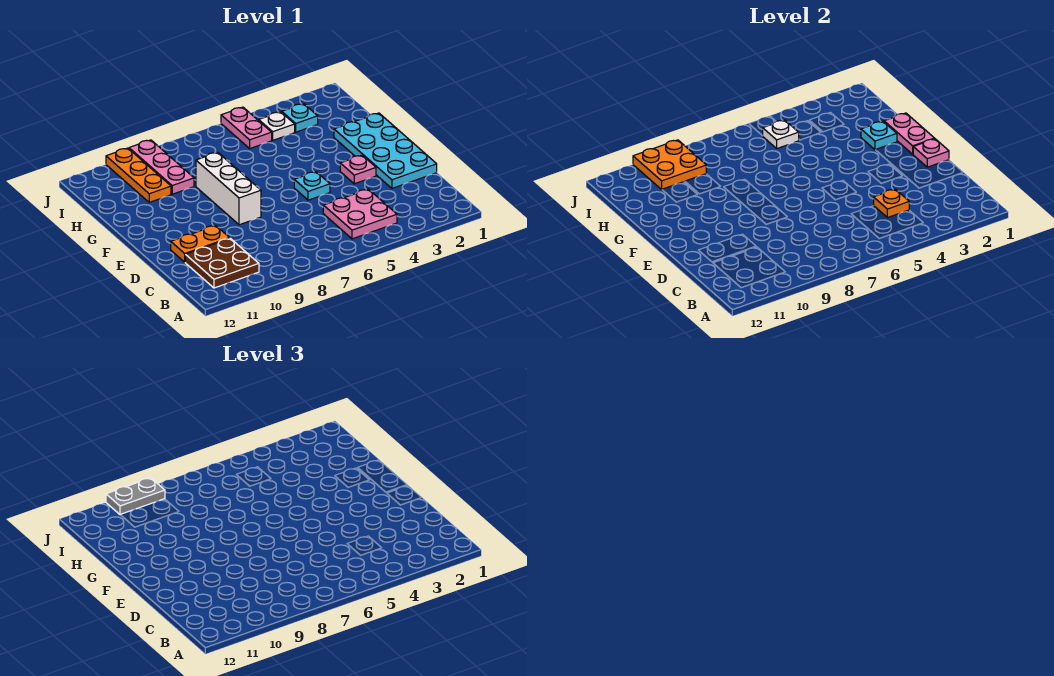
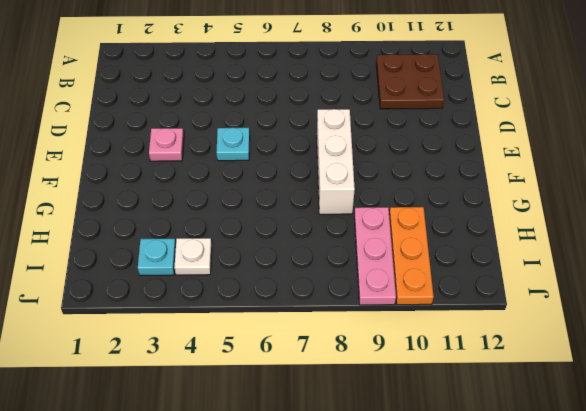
none -> pink 2x2 plate [323,189,397,239]
none -> cyan 2x4 plate [334,113,437,188]
none -> orange 1x2 plate [171,225,230,262]

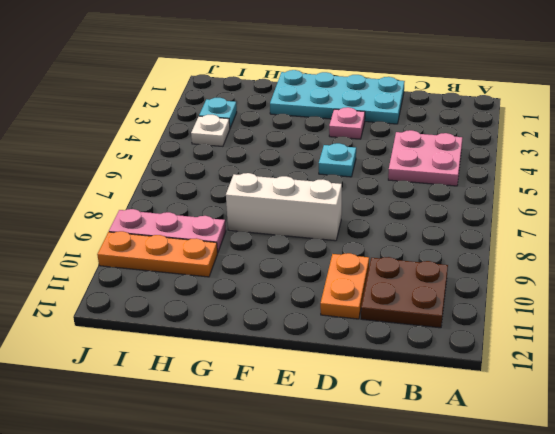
none -> pink 1x2 plate [221,107,272,148]
none -> orange 1x1 plate [874,189,909,218]
none -> pink 1x1 plate [913,139,949,167]

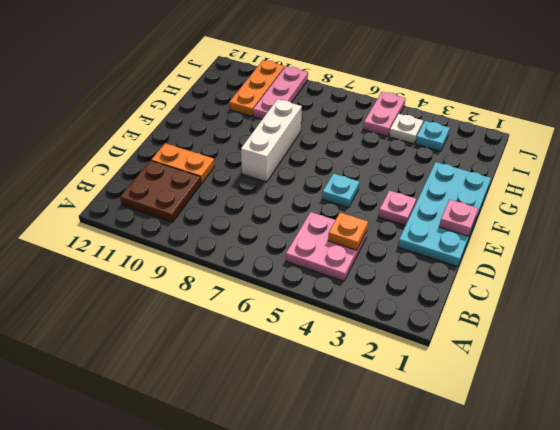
none -> pink 1x2 plate [884,113,935,154]
none -> cyan 1x1 plate [861,121,897,150]
none -> white 1x1 plate [763,120,799,148]

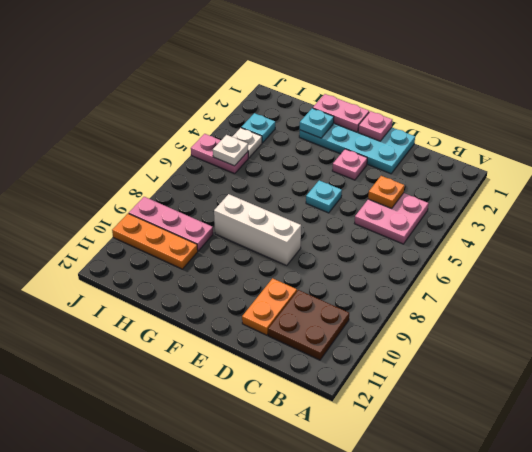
none -> orange 2x2 plate [633,140,706,189]
none -> grey 1x2 plate [106,478,165,515]

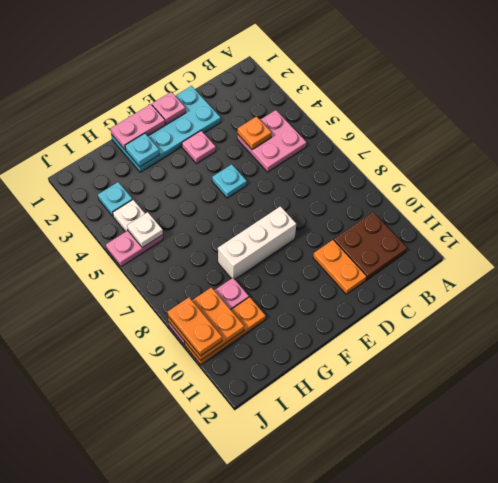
orange 1x2 plate [168,297,222,356] -> grey 1x2 plate [106,478,165,515]

